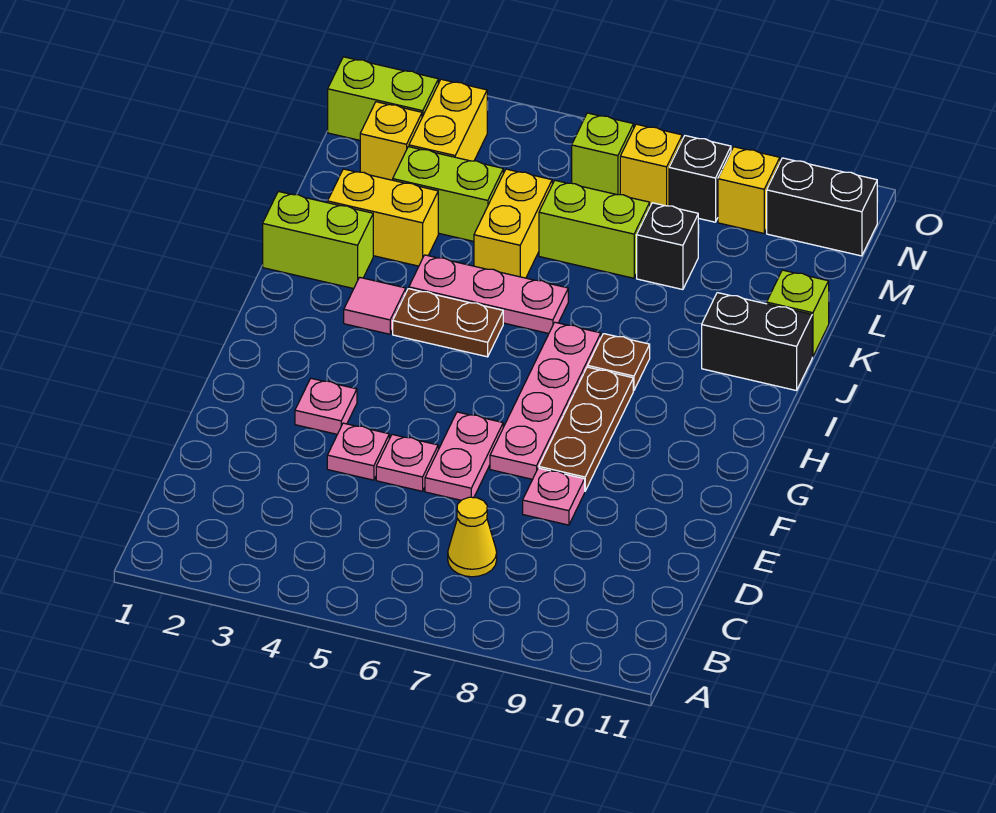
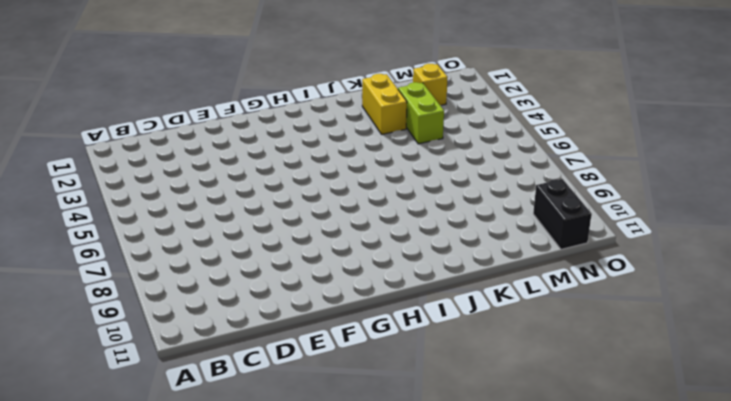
none -> yellow 1x1 cone [448,497,497,577]
none -> pink 1x1 plate [327,423,389,480]
none -> pink 1x1 plate [376,435,438,491]

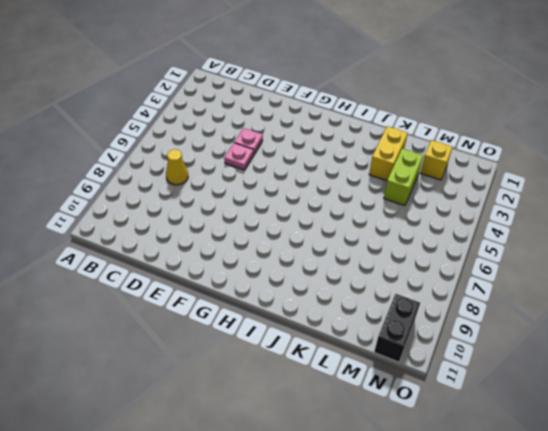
none -> pink 1x2 plate [425,412,503,500]
none -> pink 1x1 plate [523,468,585,525]
none -> pink 1x1 plate [295,378,357,434]

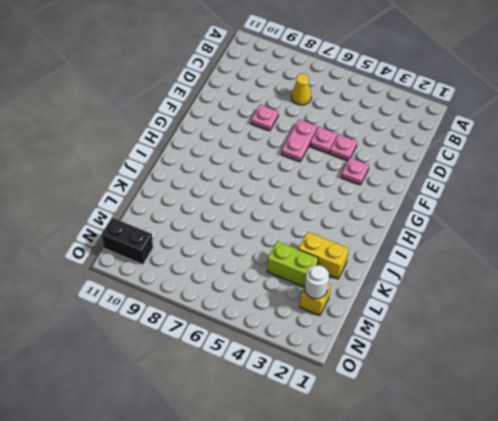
white 1x1 round brick [304,265,329,299] -> none
none -> pink 1x4 plate [490,322,601,479]
none -> brown 1x3 plate [539,367,633,491]
none -> pink 1x1 tile [344,277,406,334]

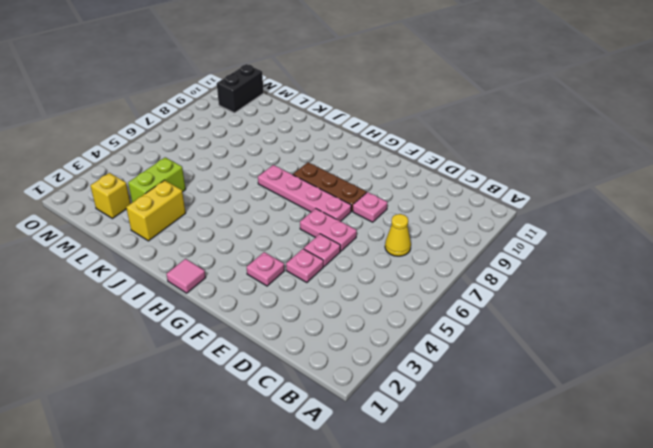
pink 1x1 tile [166,259,206,293] -> pink 1x1 tile moved to [344,277,406,334]
none -> brown 1x2 plate [393,289,503,357]
none -> brown 1x1 plate [588,334,650,390]
none -> lime 1x2 brick [263,191,373,289]

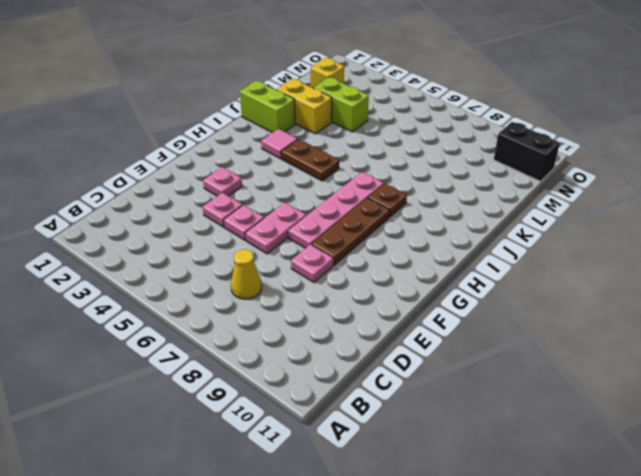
none -> pink 1x3 plate [409,255,568,333]
none -> black 1x2 brick [702,293,812,391]
none -> yellow 1x2 brick [474,169,552,278]

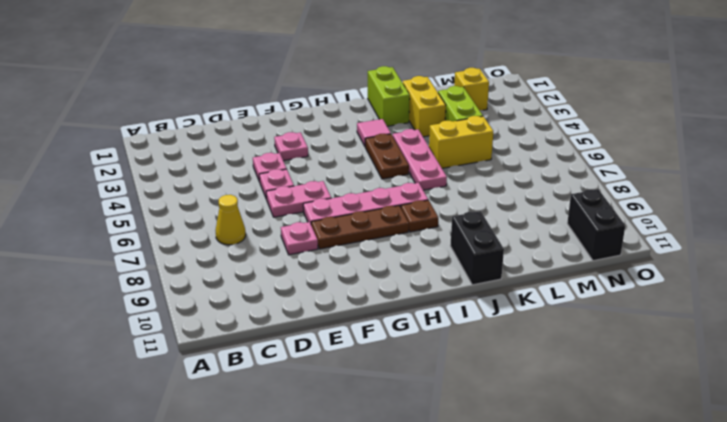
none -> lime 1x1 brick [767,270,829,357]
none -> lime 1x2 brick [539,180,650,278]
none -> black 1x1 brick [637,203,698,290]

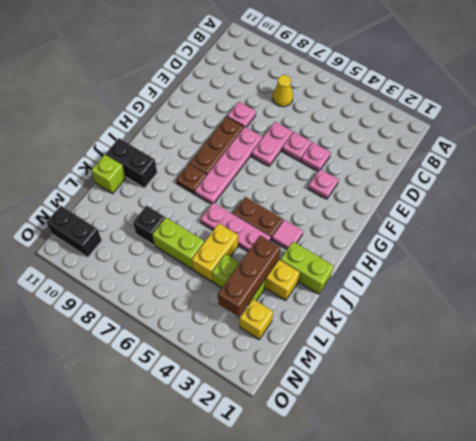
brown 1x3 brick [218,235,280,317] -> none
none -> yellow 1x2 brick [409,79,487,161]
none -> lime 1x2 brick [328,57,438,140]
none -> lime 1x1 brick [572,113,634,195]

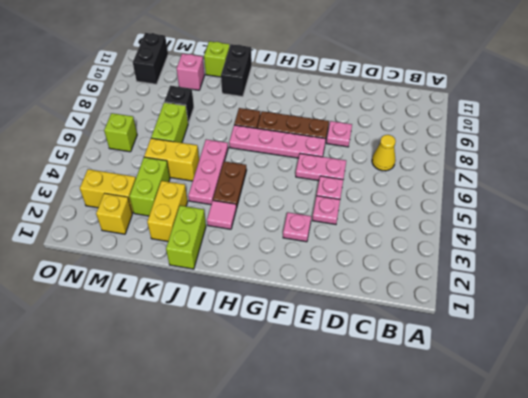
pink 1x1 brick [177,54,205,90] -> none
none -> lime 1x2 brick [328,57,438,140]
none -> yellow 1x1 brick [620,124,682,206]
none -> black 1x1 brick [669,136,731,222]

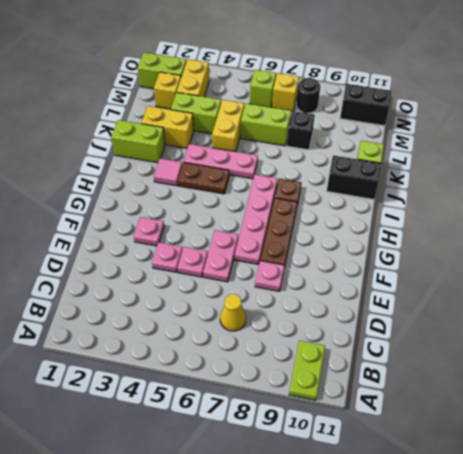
lime 1x2 plate [289,341,325,400] -> none
black 1x1 round brick [296,78,320,113] -> black 1x1 brick [669,136,731,222]
none -> yellow 1x1 brick [718,147,780,233]

